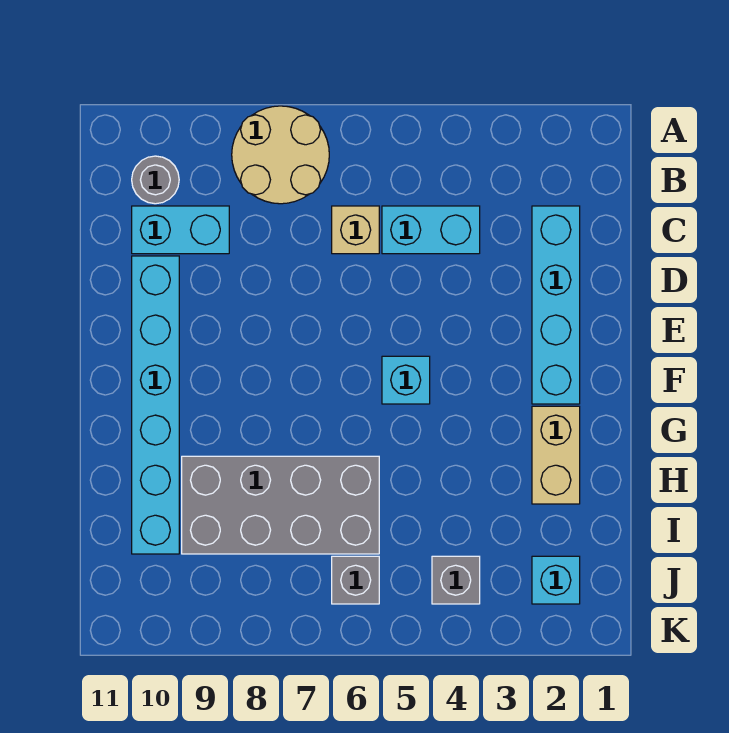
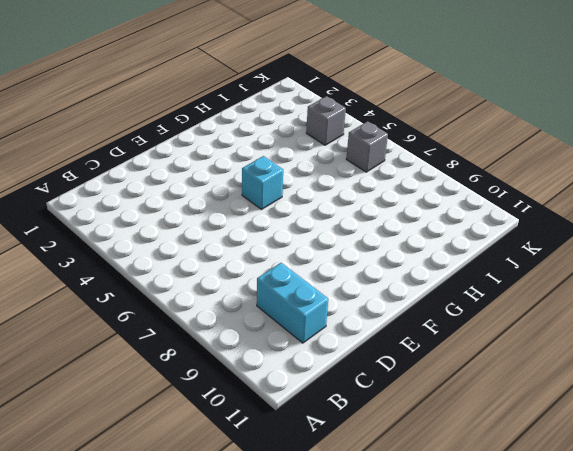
none -> tan 2x2 round brick [232,106,329,204]
none -> grey 1x1 round brick [132,156,179,204]
none -> cyan 1x4 brick [532,206,580,404]

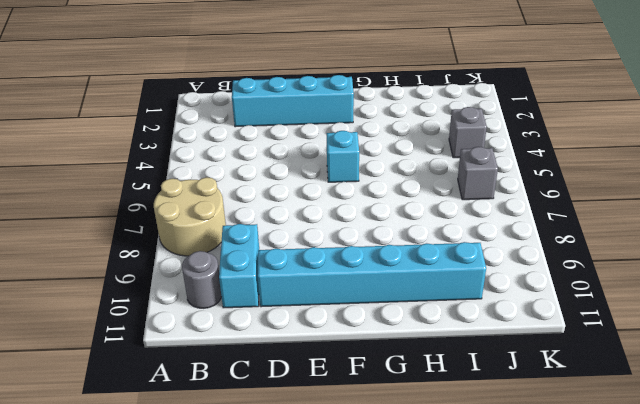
none -> cyan 1x2 brick [382,206,480,254]
none -> tan 1x1 brick [332,206,379,254]
none -> tan 1x2 brick [532,406,580,504]

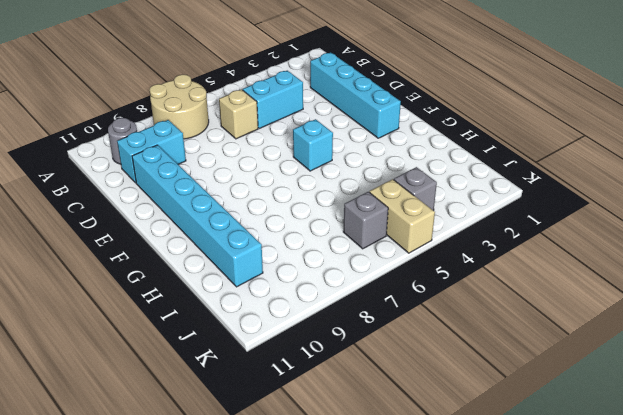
tan 1x2 brick [369,179,435,253] -> tan 1x2 brick moved to [532,406,580,504]
none -> grey 2x4 brick [182,456,379,554]
none -> cyan 1x1 brick [532,556,580,604]

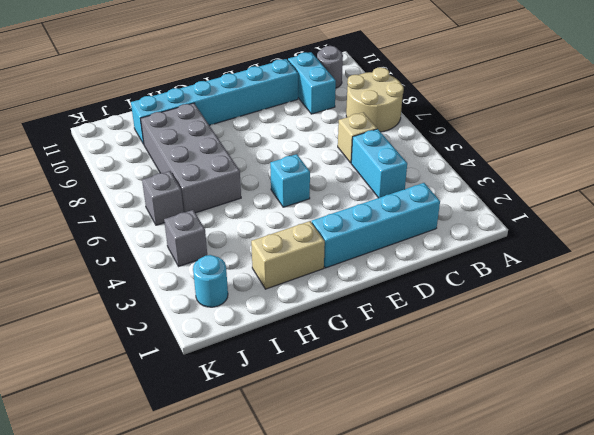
cyan 1x1 round brick [193,255,228,307] -> cyan 1x1 brick [532,556,580,604]

